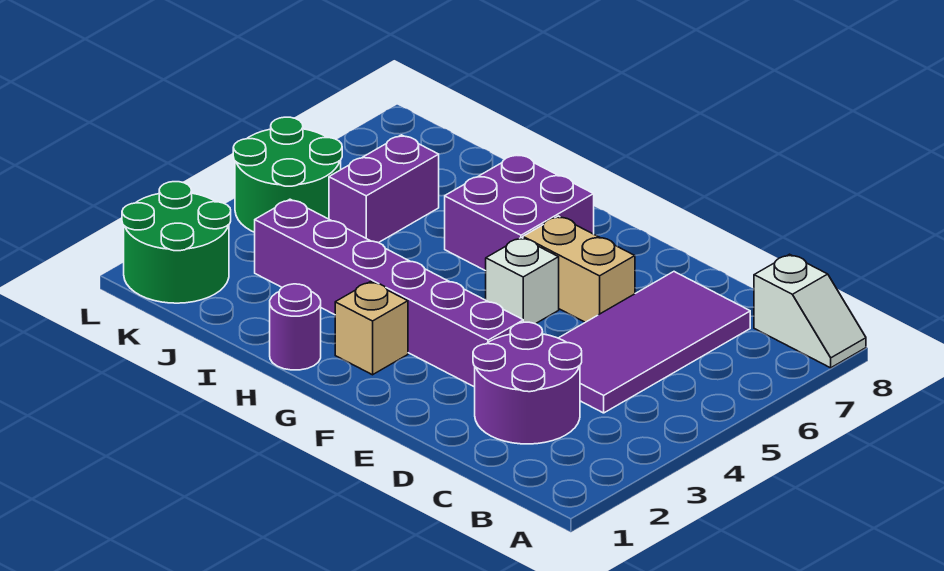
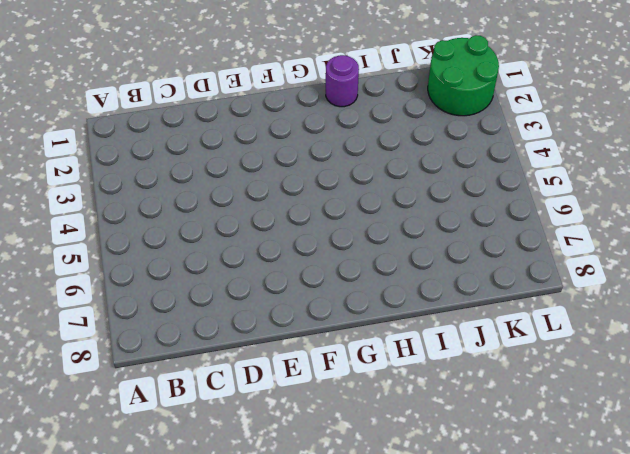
none -> white 1x2 slope [754,254,866,368]
none -> purple 2x2 round brick [473,322,582,444]
none -> purple 2x4 tile [559,272,750,413]

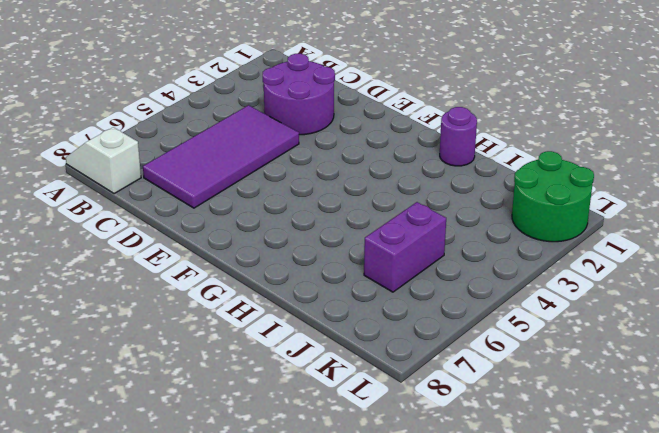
none -> purple 1x6 brick [255,199,523,387]
none -> tan 1x2 brick [523,216,635,322]
none -> white 1x1 brick [486,238,559,324]

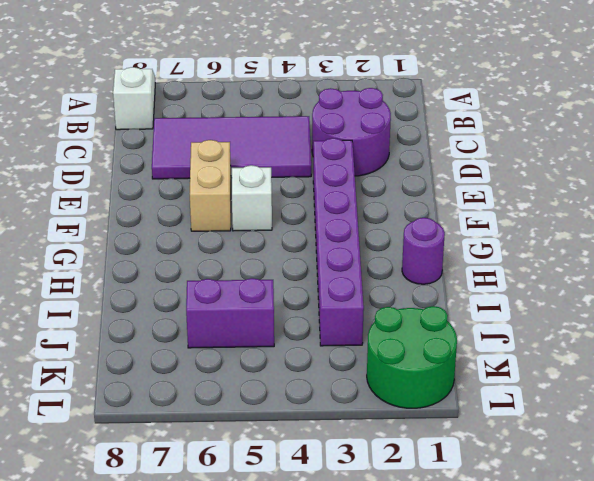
none -> tan 1x1 brick [335,282,408,375]
none -> purple 2x2 brick [445,154,594,271]
none -> green 2x2 round brick [233,117,342,232]

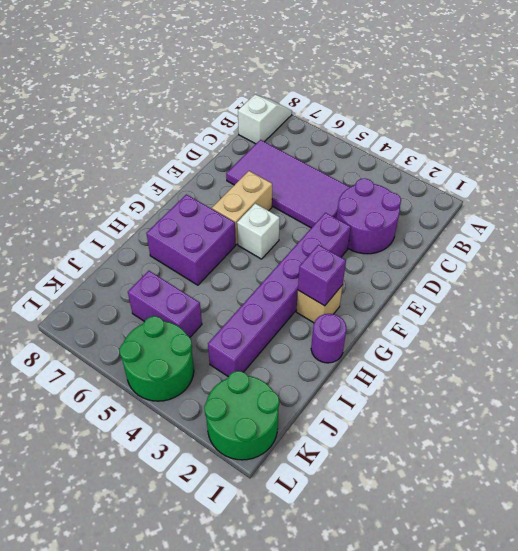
purple 1x1 brick [298,245,346,306] -> none

